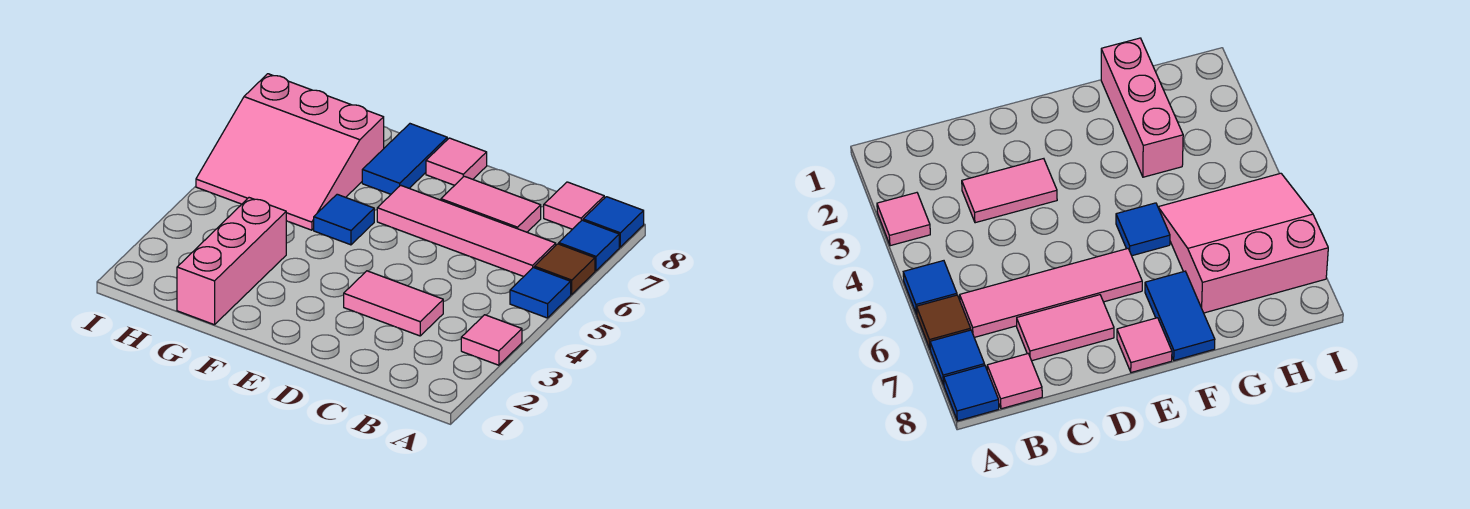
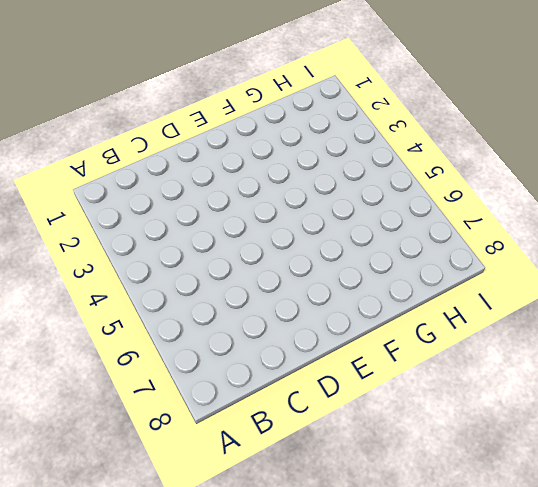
none -> pink 1x1 tile [461,315,522,365]
none -> blue 1x1 tile [510,267,571,318]
none -> brown 1x1 tile [534,244,595,294]

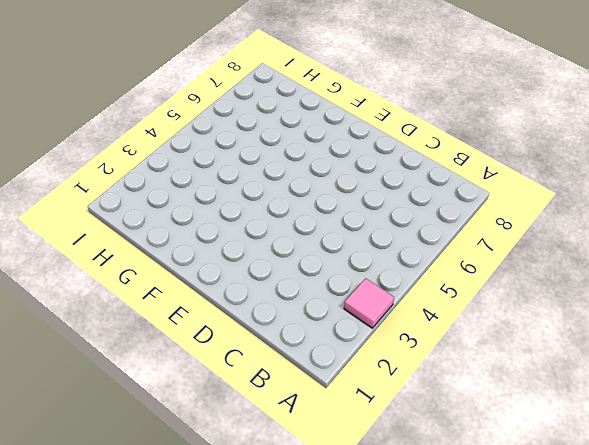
none -> blue 1x1 tile [510,267,571,318]
none -> brown 1x1 tile [534,244,595,294]
none -> blue 1x1 tile [559,220,619,271]

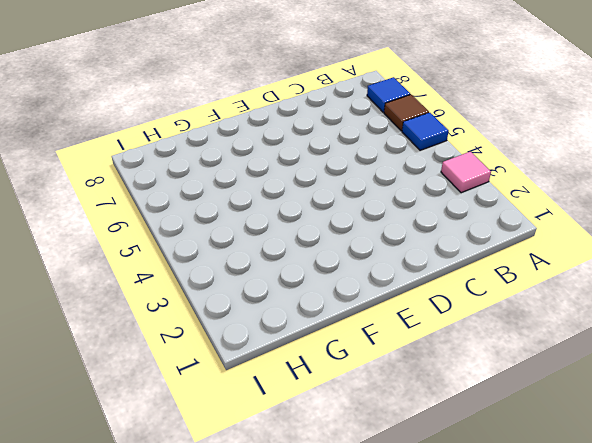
none -> blue 1x1 tile [583,197,644,247]
none -> pink 1x4 tile [377,185,556,277]
none -> pink 1x1 tile [544,182,604,229]

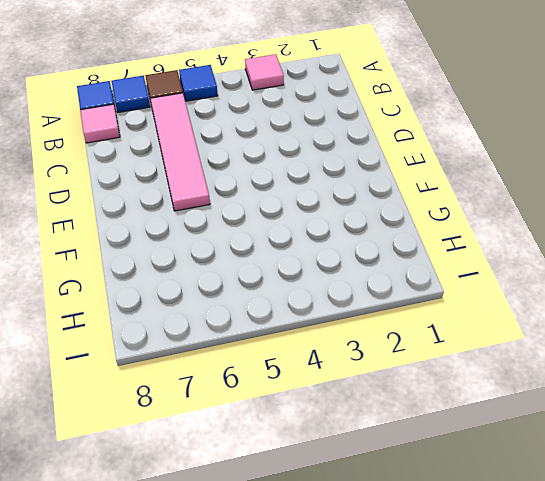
none -> pink 1x2 tile [344,271,443,336]
none -> pink 1x2 tile [441,176,541,232]
none -> pink 1x1 tile [426,138,487,185]

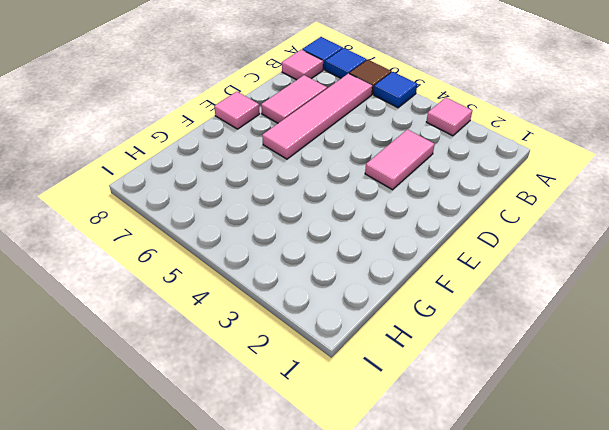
none -> blue 1x1 tile [314,194,374,245]
none -> blue 1x2 tile [362,124,447,194]
none -> pink 1x3 brick [177,198,286,325]

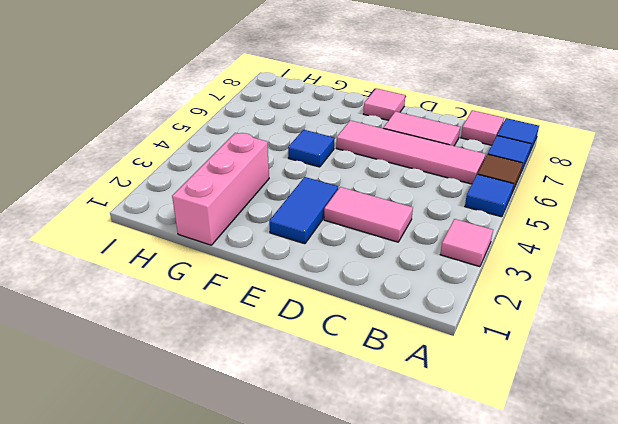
blue 1x2 tile [269,177,338,244] -> blue 1x2 tile moved to [362,124,447,194]
none -> pink 3x3 slope [196,74,384,230]

